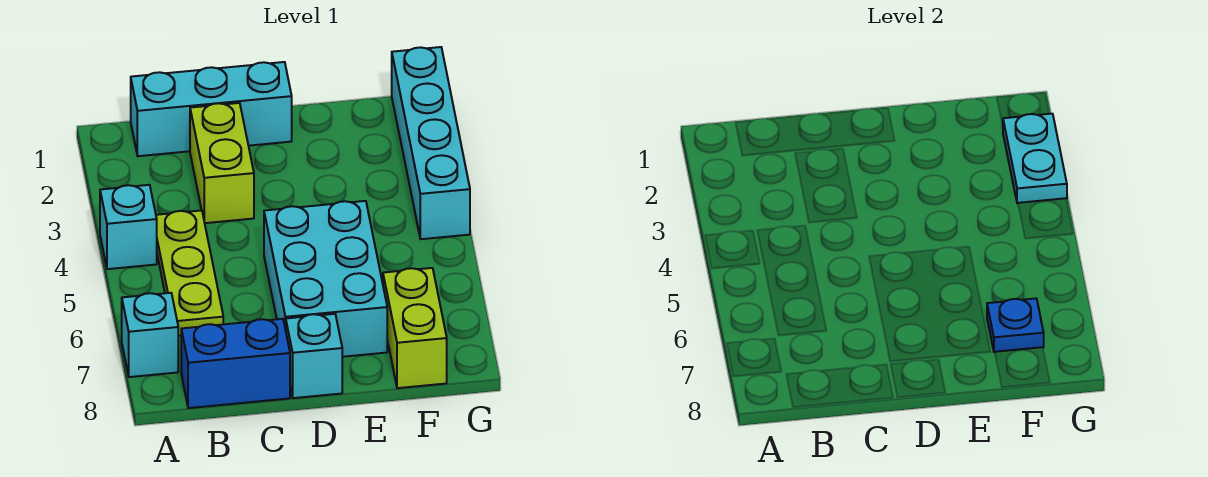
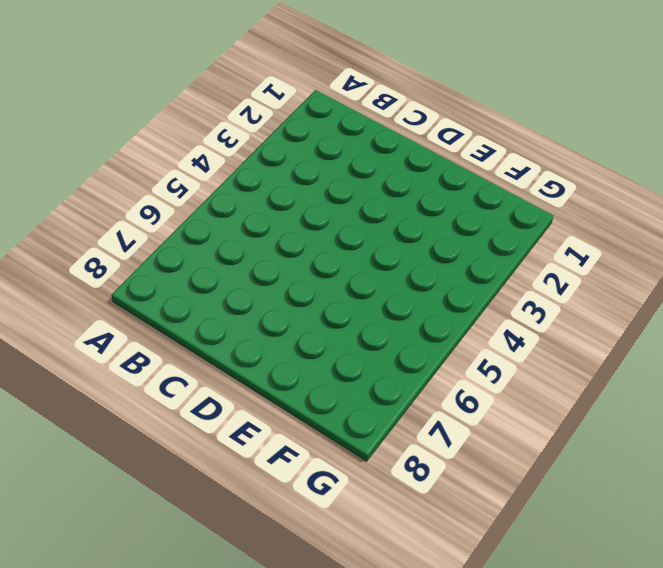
none -> cyan 1x1 brick [100,185,157,269]
none -> cyan 1x1 brick [122,293,178,377]
none -> cyan 1x3 brick [131,62,292,156]

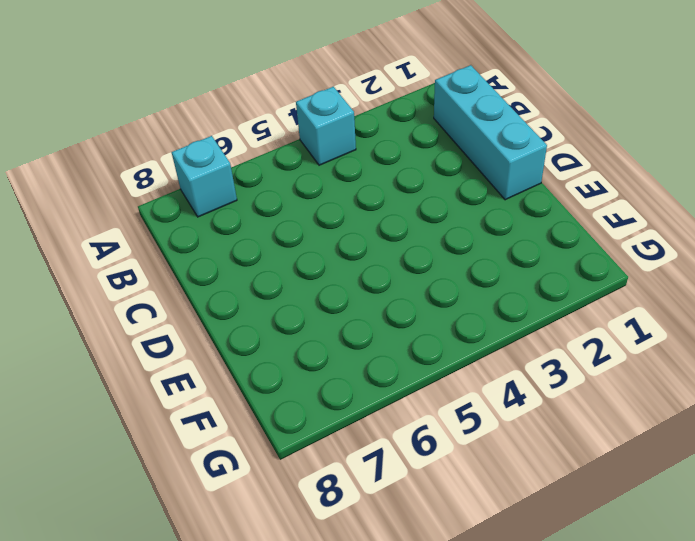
none -> lime 1x3 plate [156,210,223,336]
none -> blue 1x2 brick [181,319,290,408]
none -> lime 1x2 brick [190,103,254,223]

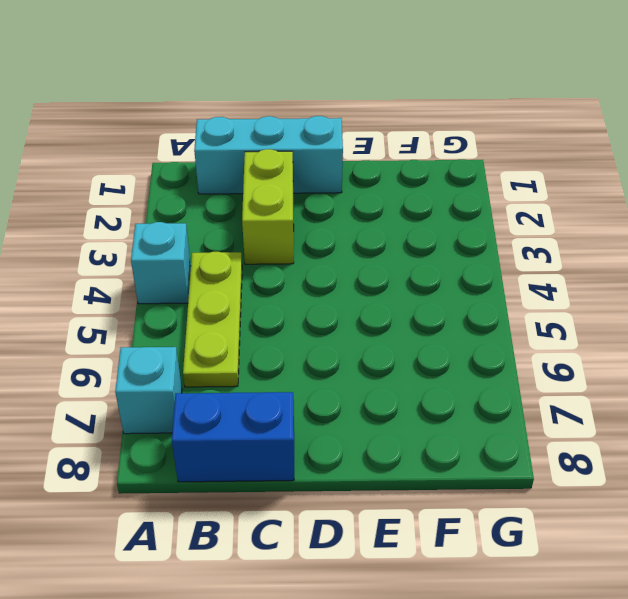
none -> cyan 2x3 brick [264,201,387,357]
none -> cyan 1x1 brick [286,314,342,398]
none -> lime 1x2 brick [383,268,447,388]

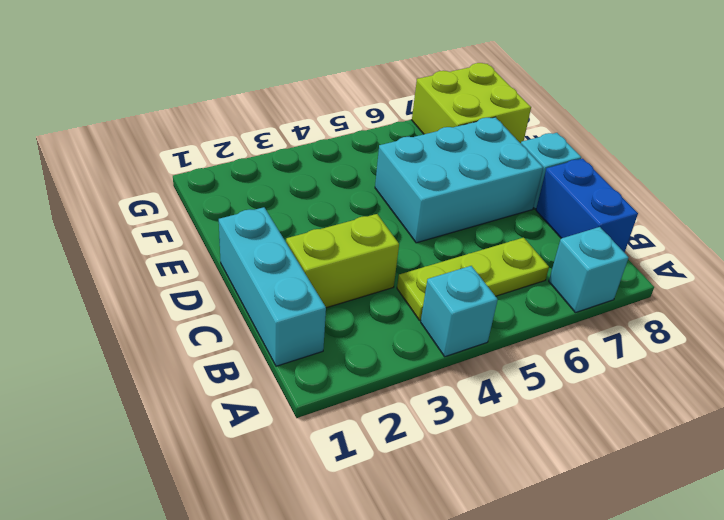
lime 2x2 brick [412,63,531,143] -> lime 1x2 brick [383,268,447,388]
none -> cyan 1x4 brick [392,47,470,239]
none -> blue 1x1 plate [987,299,1044,352]
none -> cyan 1x2 plate [1003,114,1067,203]

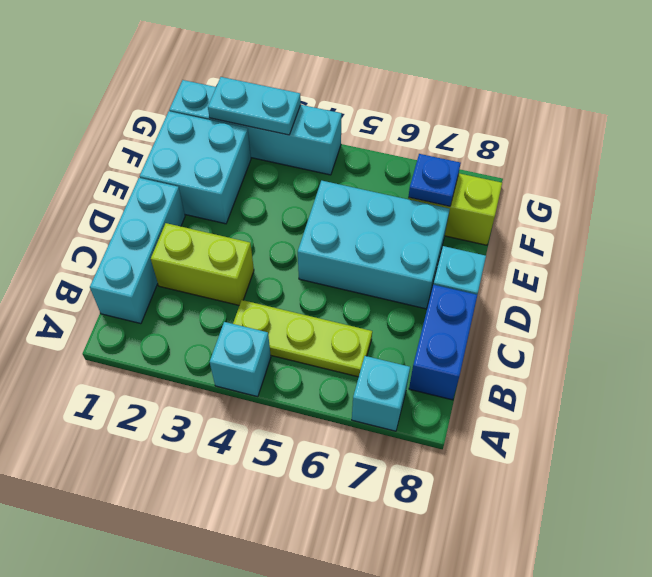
cyan 2x2 brick [140,111,251,224] -> none

